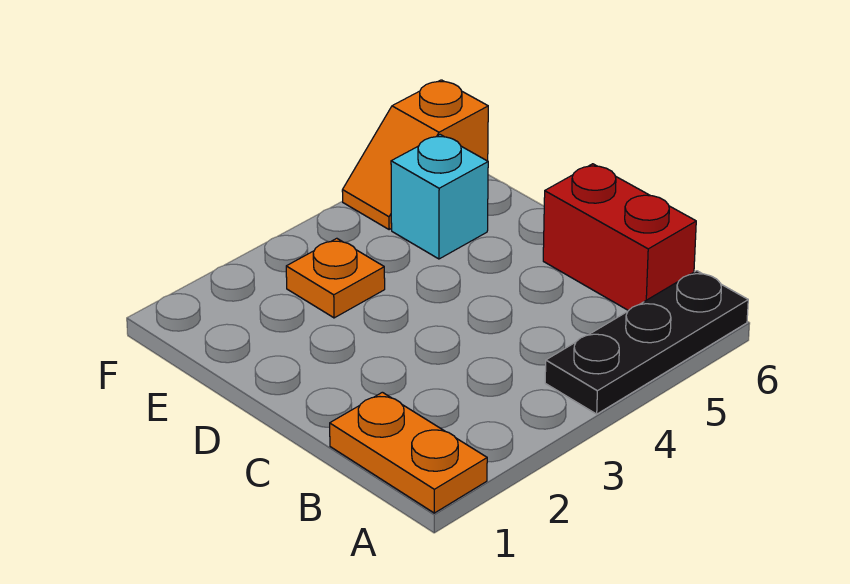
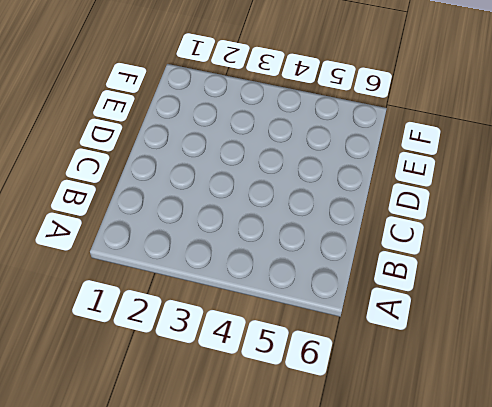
none -> orange 1x2 plate [330,392,487,513]
none -> black 1x3 plate [545,271,748,414]

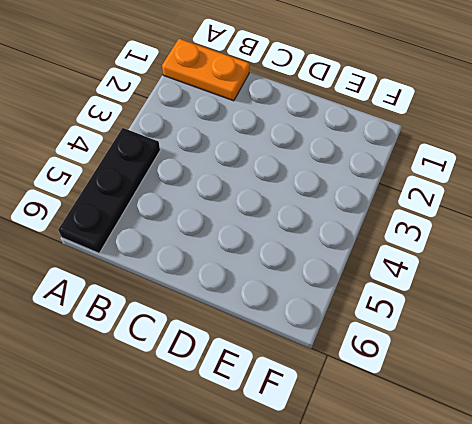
none -> red 1x2 brick [543,164,696,311]
none -> orange 1x1 plate [286,238,385,318]

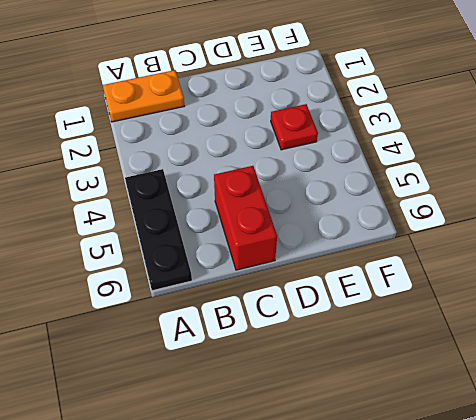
red 1x2 brick [214,166,277,270] -> red 1x2 brick turned to [543,164,696,311]
red 1x1 plate [271,104,318,150] -> orange 1x1 plate [286,238,385,318]
none -> cyan 1x1 brick [391,135,488,259]
none -> orange 1x2 slope [342,80,488,229]

